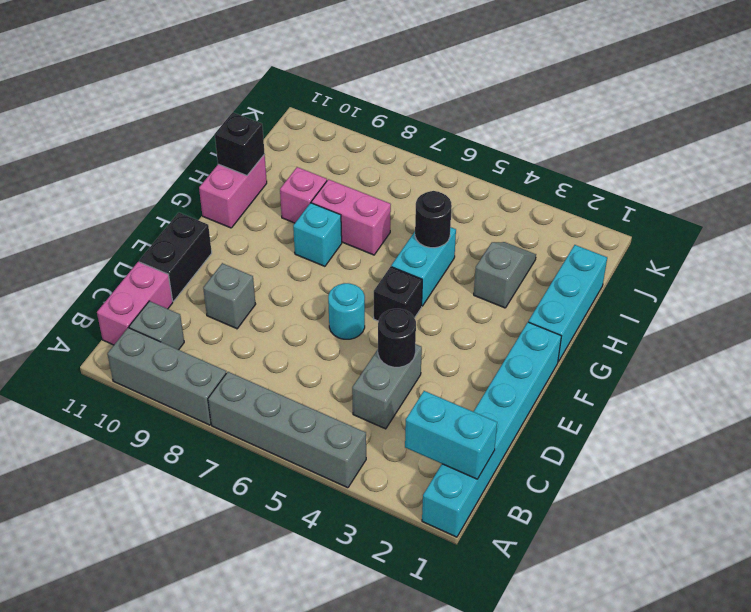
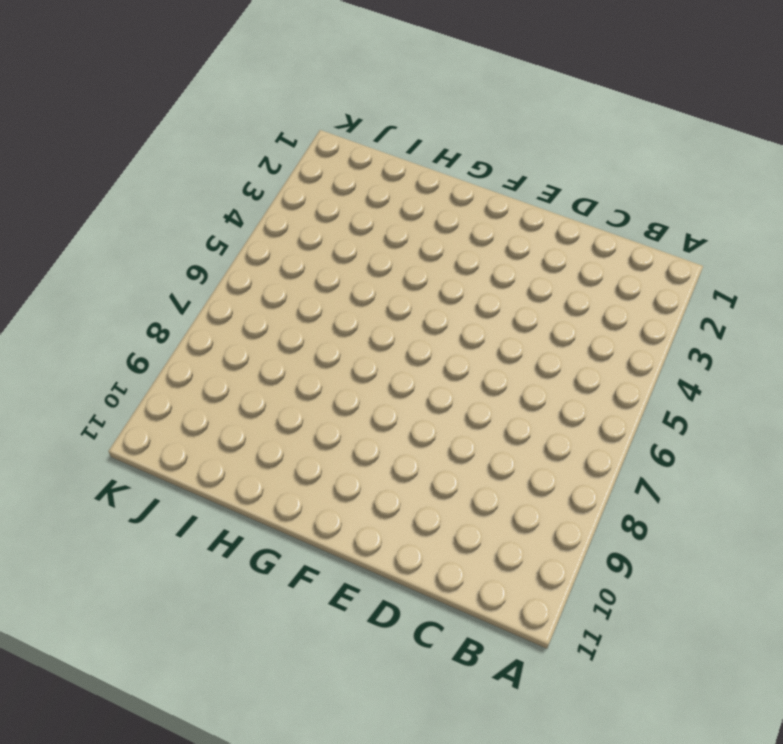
none -> cyan 1x6 brick [422,322,561,537]
none -> grey 1x4 brick [208,372,366,488]
none -> grey 1x3 brick [107,328,226,425]

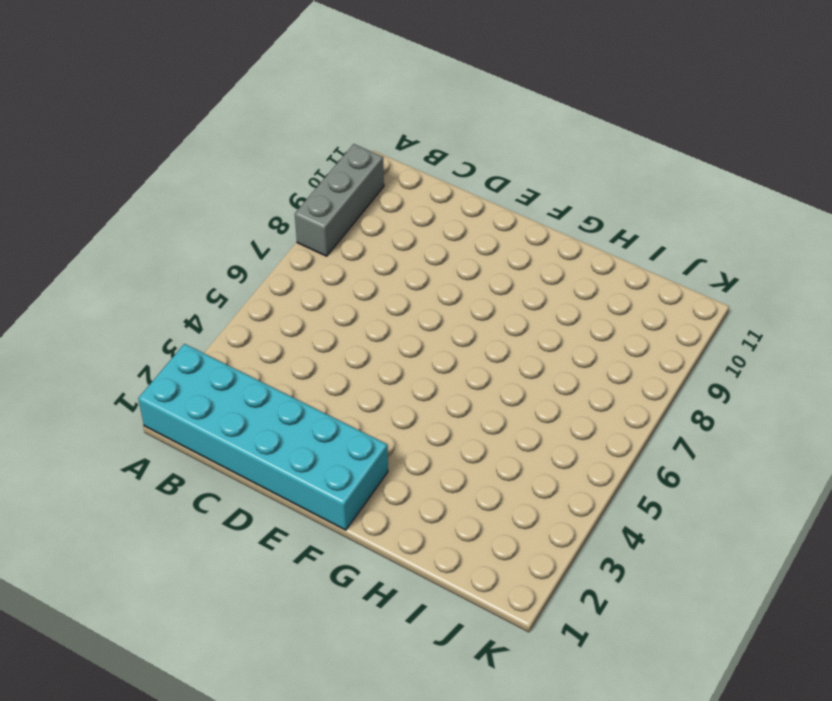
cyan 2x6 brick [138,344,388,530] -> cyan 1x6 brick [422,322,561,537]
none -> grey 1x4 brick [208,372,366,488]
none -> grey 1x1 brick [129,301,184,350]
none -> pink 1x2 brick [97,262,173,345]

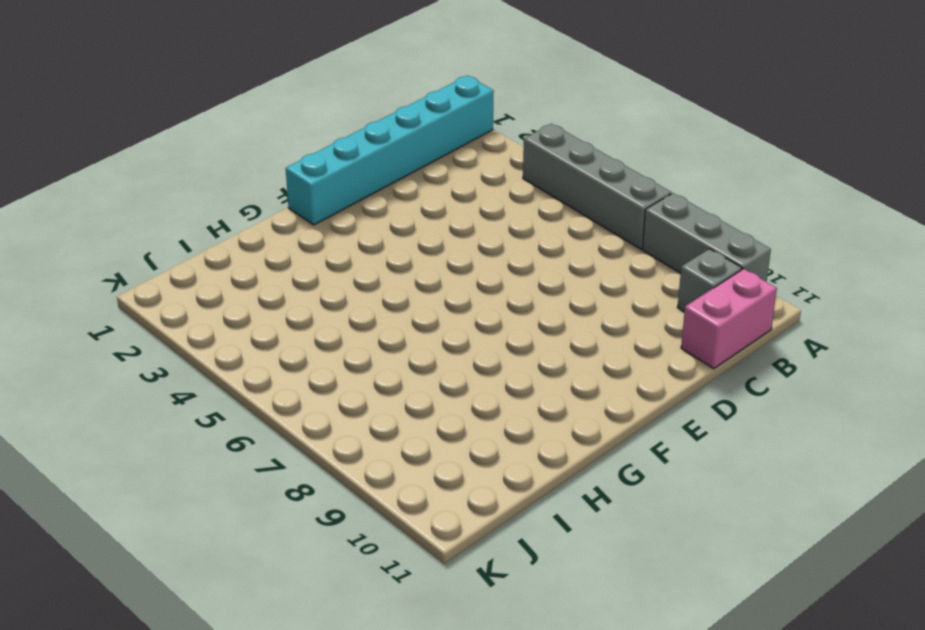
none -> grey 1x2 brick [352,344,422,429]
none -> grey 1x1 brick [203,263,256,329]
none -> black 1x2 brick [139,212,212,301]

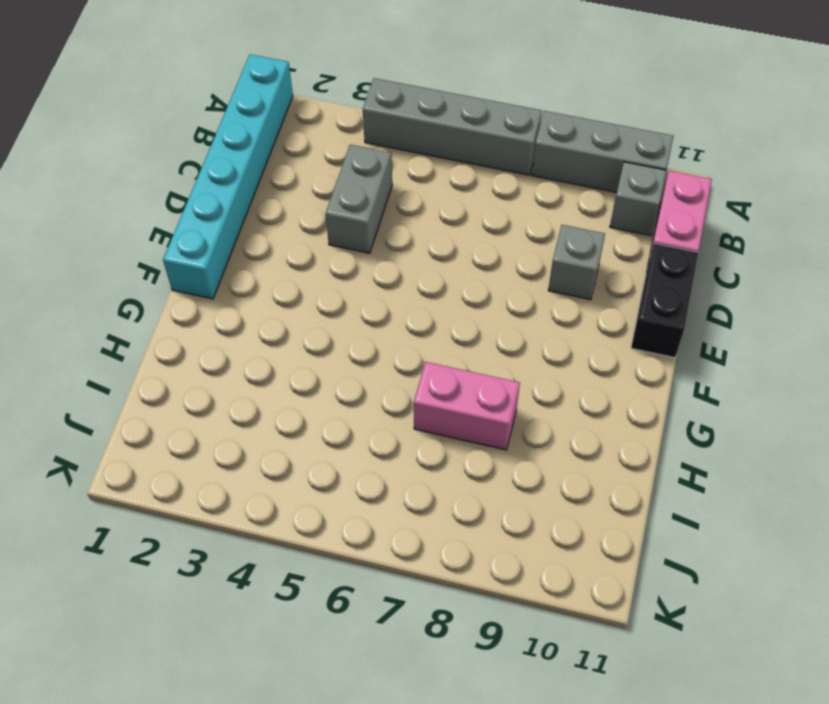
none -> cyan 1x1 round brick [328,283,365,339]
none -> black 1x1 brick [374,267,422,321]
none -> cyan 1x3 brick [528,245,607,362]

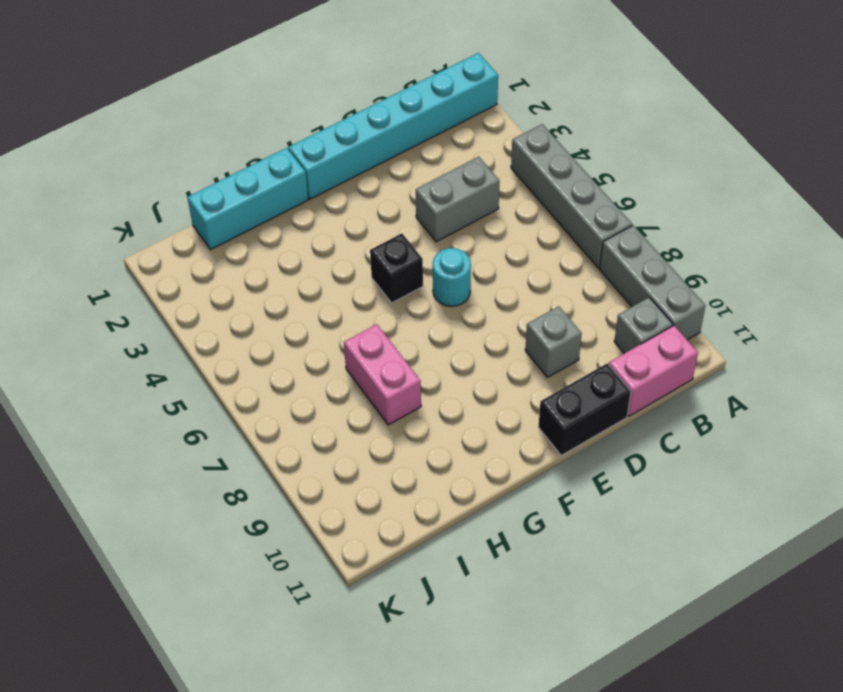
none -> cyan 1x2 brick [391,227,456,306]
none -> cyan 1x1 brick [293,203,342,266]
none -> pink 1x2 brick [199,154,267,228]

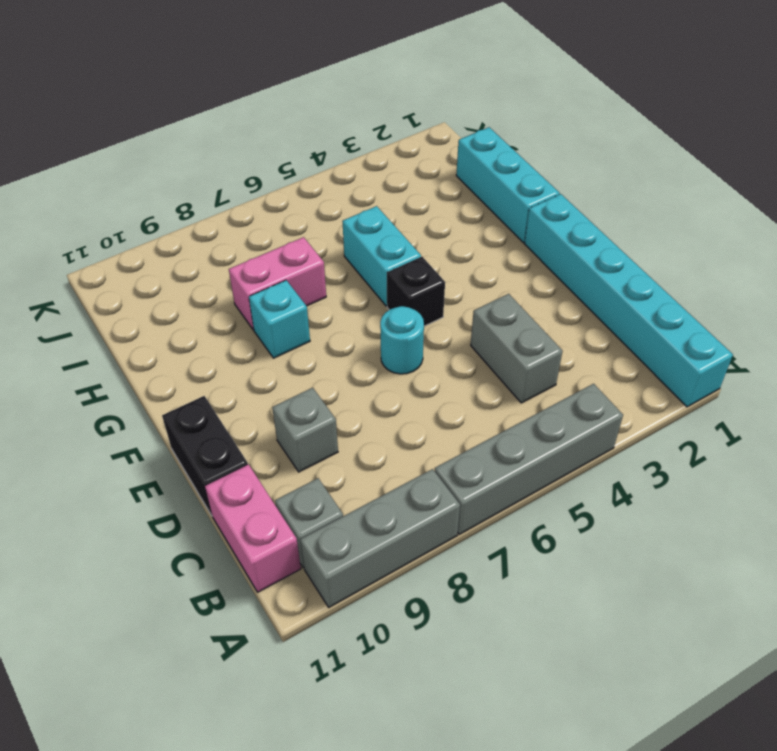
none -> pink 1x2 brick [199,154,267,228]
none -> grey 1x2 slope [474,242,536,308]
none -> pink 1x1 brick [280,167,327,223]

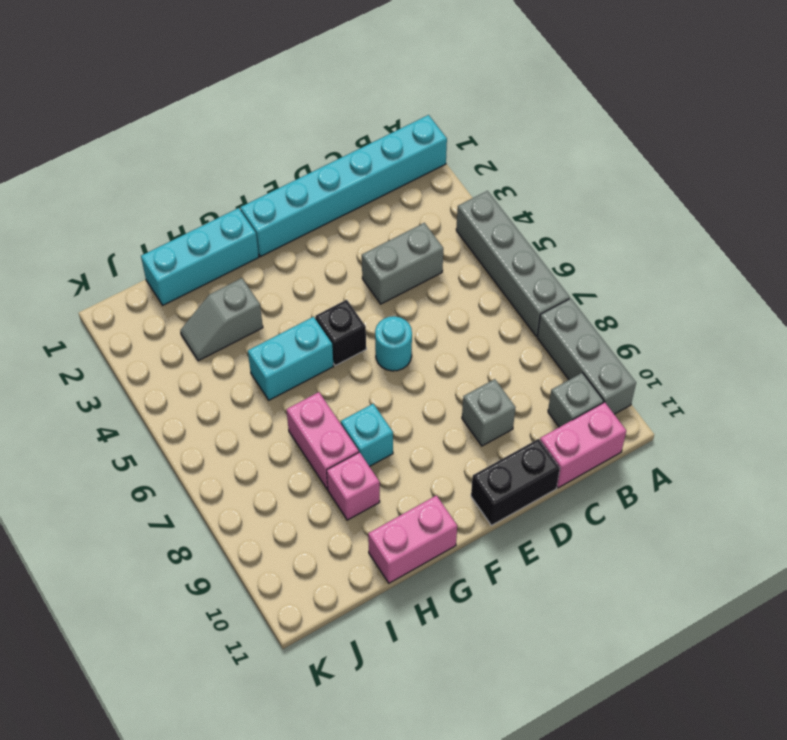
none -> cyan 1x2 brick [405,391,497,479]
none -> black 1x1 round brick [378,309,416,367]
none -> black 1x1 round brick [415,191,452,248]

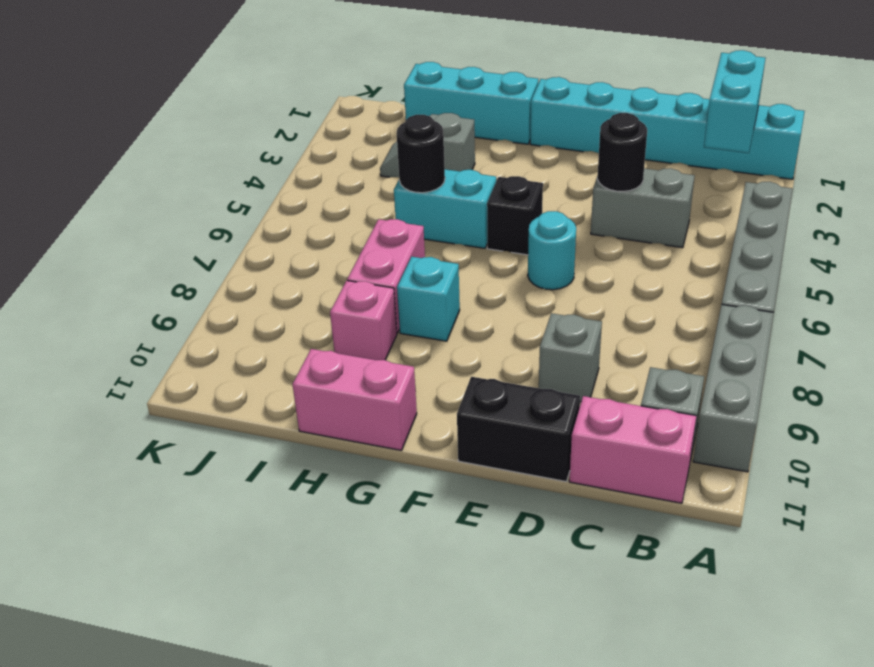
none -> black 1x1 brick [215,113,265,175]

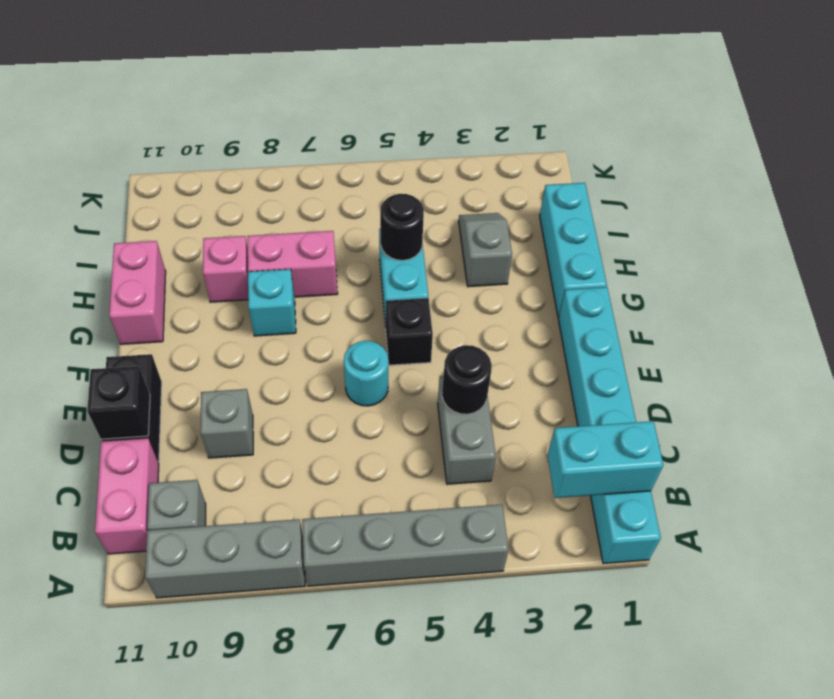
black 1x1 brick [87,366,150,439] -> black 1x1 brick moved to [215,113,265,175]

